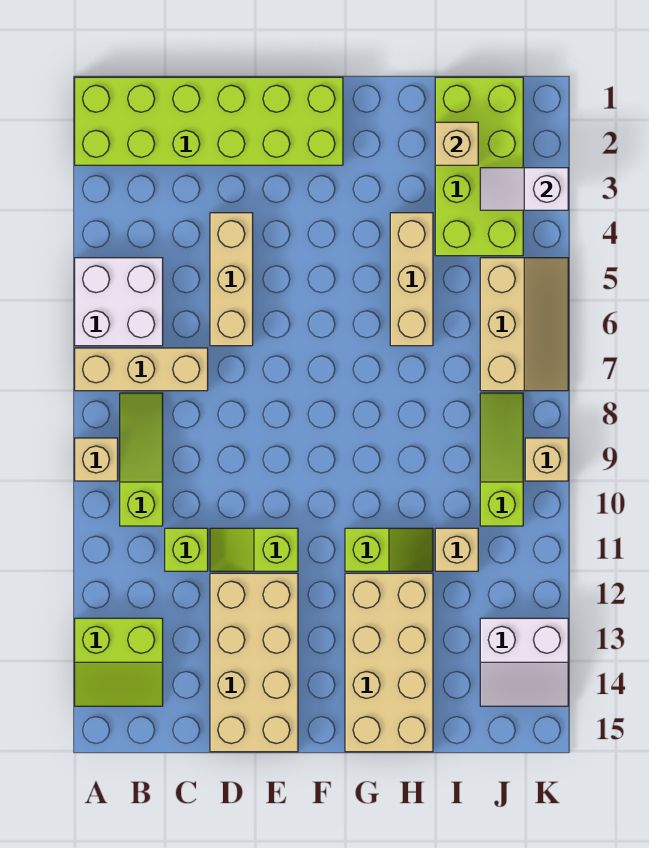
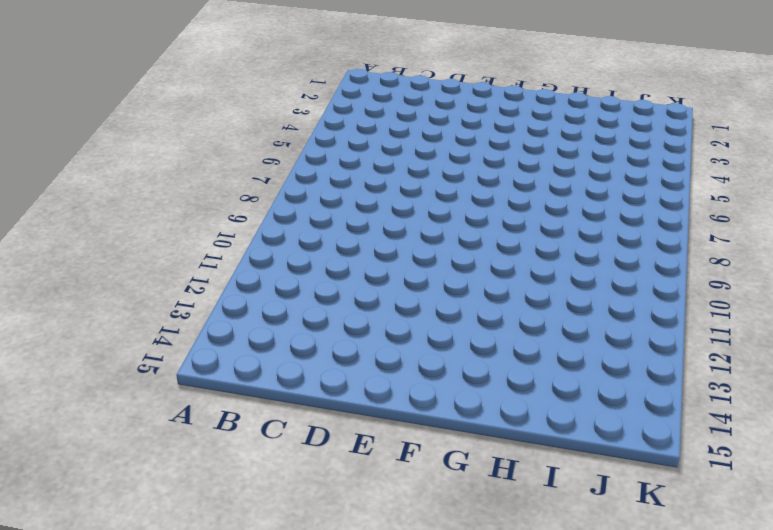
none -> lime 2x6 brick [75,77,343,165]
none -> white 2x2 brick [75,258,163,346]
none -> tan 1x3 brick [75,348,208,391]

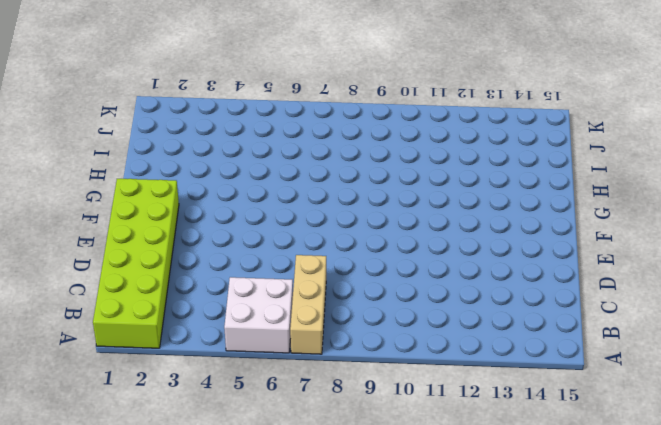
none -> tan 1x1 brick [75,438,118,481]
none -> lime 2x2 slope [75,618,163,706]
none -> lime 1x3 slope [120,393,163,526]

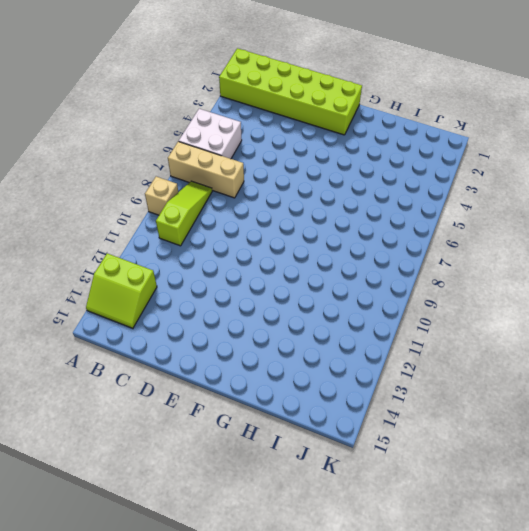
none -> lime 1x1 brick [165,528,208,571]
none -> tan 1x3 brick [210,213,253,346]
none -> lime 1x2 slope [210,528,298,571]

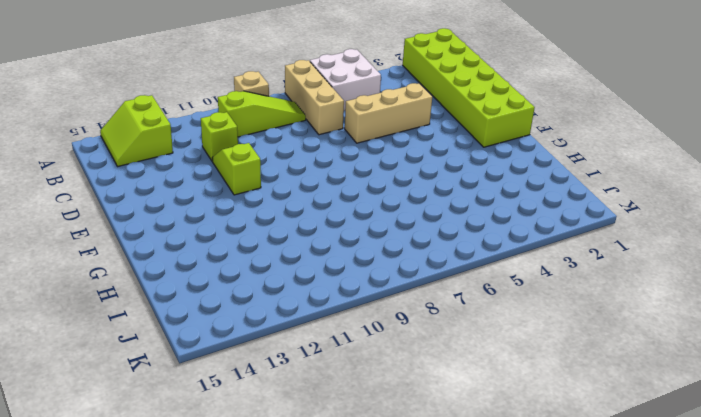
none -> tan 2x4 brick [210,573,298,752]
none -> lime 1x2 slope [345,528,433,571]
none -> tan 2x4 brick [345,573,433,752]

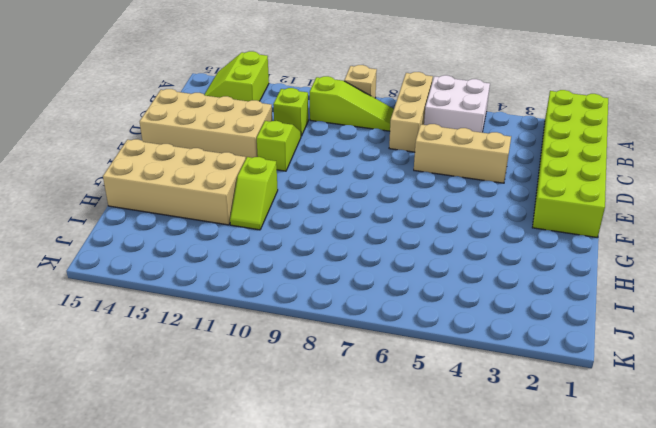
none -> tan 1x3 brick [390,213,433,346]
none -> lime 2x4 brick [435,77,523,256]
none -> tan 1x1 brick [435,528,478,571]

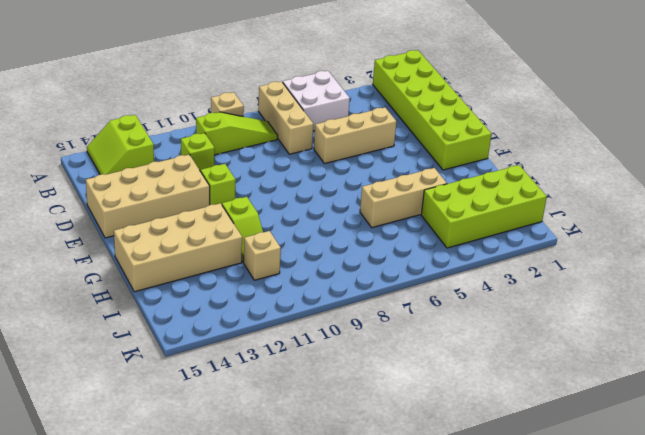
none -> tan 2x3 slope [480,258,568,391]
none -> lime 1x3 slope [480,393,523,526]
none -> white 2x2 slope [480,618,568,706]

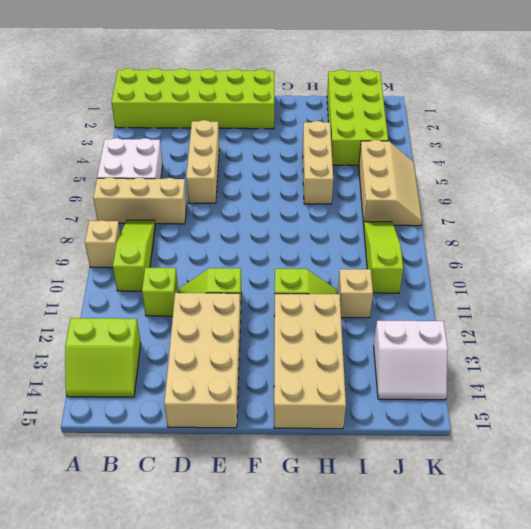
none -> tan 1x1 brick [525,438,568,481]
none -> tan 1x1 brick [435,122,478,165]
none -> white 1x2 slope [480,168,568,210]

